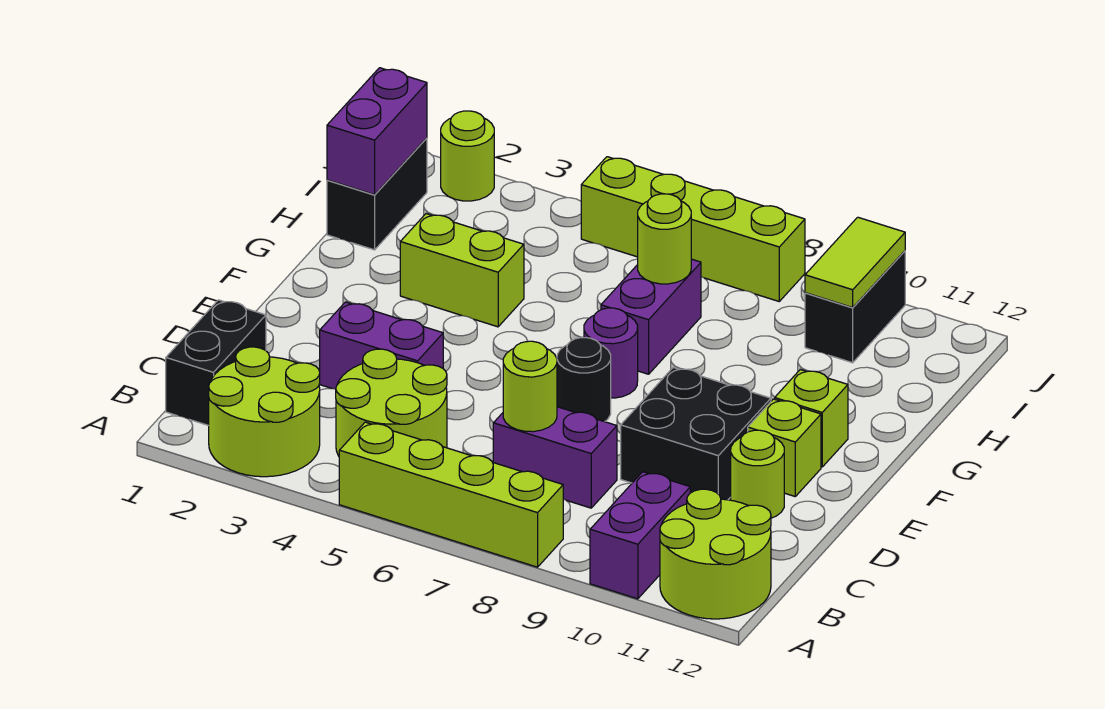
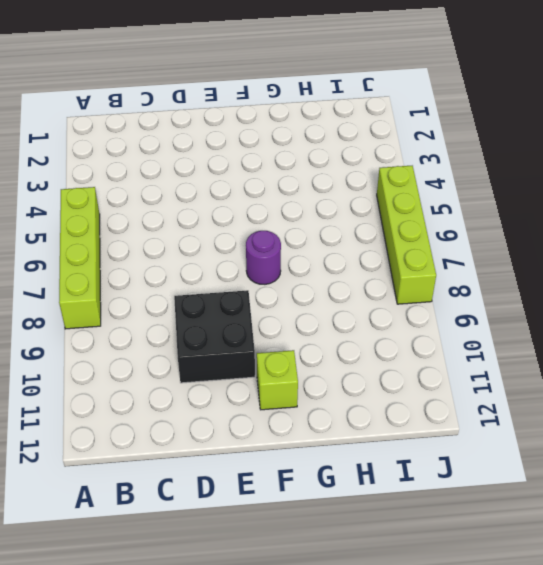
none -> lime 2x2 round brick [209,347,320,477]
none -> purple 1x2 brick [590,472,690,599]
none -> lime 2x2 round brick [660,489,771,619]

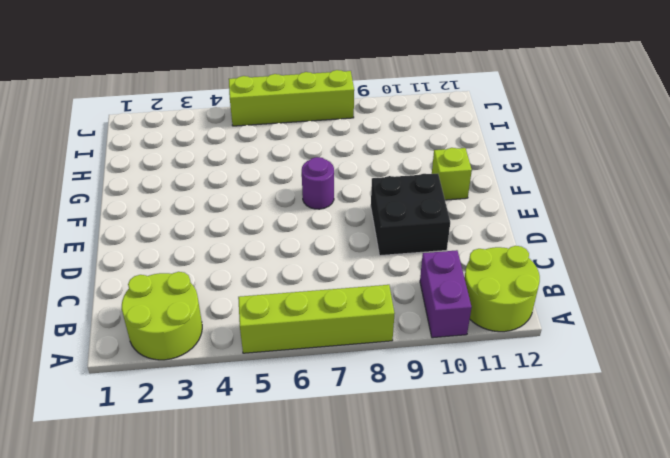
none -> black 1x2 brick [166,300,266,426]
none -> lime 2x2 round brick [336,349,447,456]
none -> purple 1x2 brick [493,407,617,508]

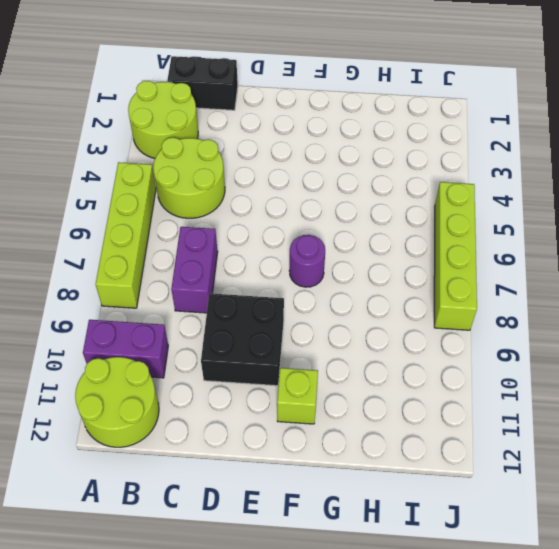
none -> purple 1x2 brick [320,302,443,389]
none -> lime 1x1 round brick [731,430,784,518]
none -> black 1x1 round brick [557,338,611,422]

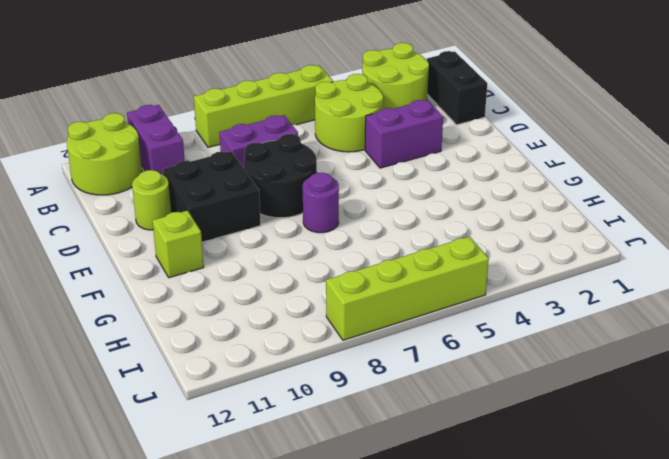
black 2x2 round brick [244,134,317,218] -> black 1x1 round brick [557,338,611,422]
none -> lime 1x1 brick [748,399,821,496]
none -> lime 1x2 brick [400,214,524,327]
none -> purple 1x2 brick [601,259,701,374]

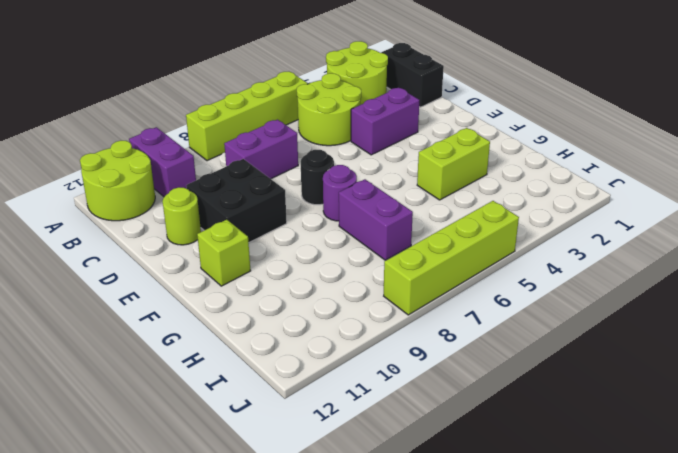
none -> lime 1x1 brick [748,399,821,496]
none -> black 1x2 brick [327,138,427,250]
none -> black 1x2 brick [805,251,905,363]

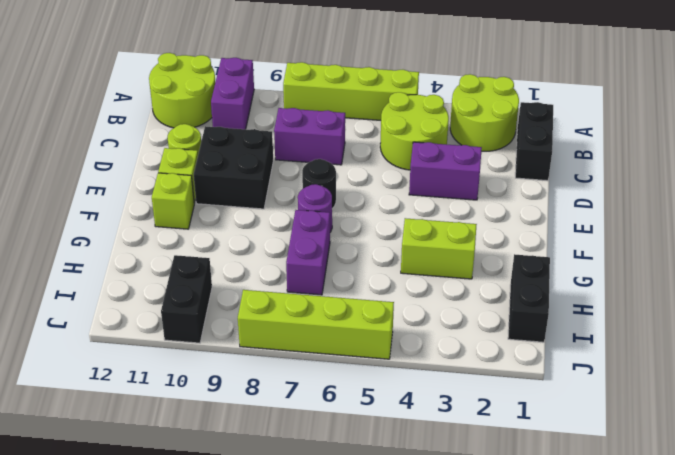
none -> lime 1x1 round brick [441,111,494,201]
none -> lime 1x1 round brick [503,341,557,432]
none -> purple 1x2 brick [327,68,427,195]

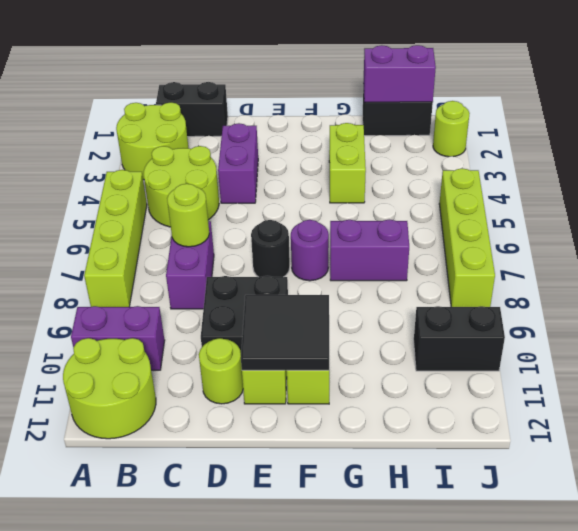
black 2x2 tile [241,295,329,370] -> none
none -> lime 1x1 round brick [638,194,691,284]
none -> lime 1x2 tile [805,217,905,307]

